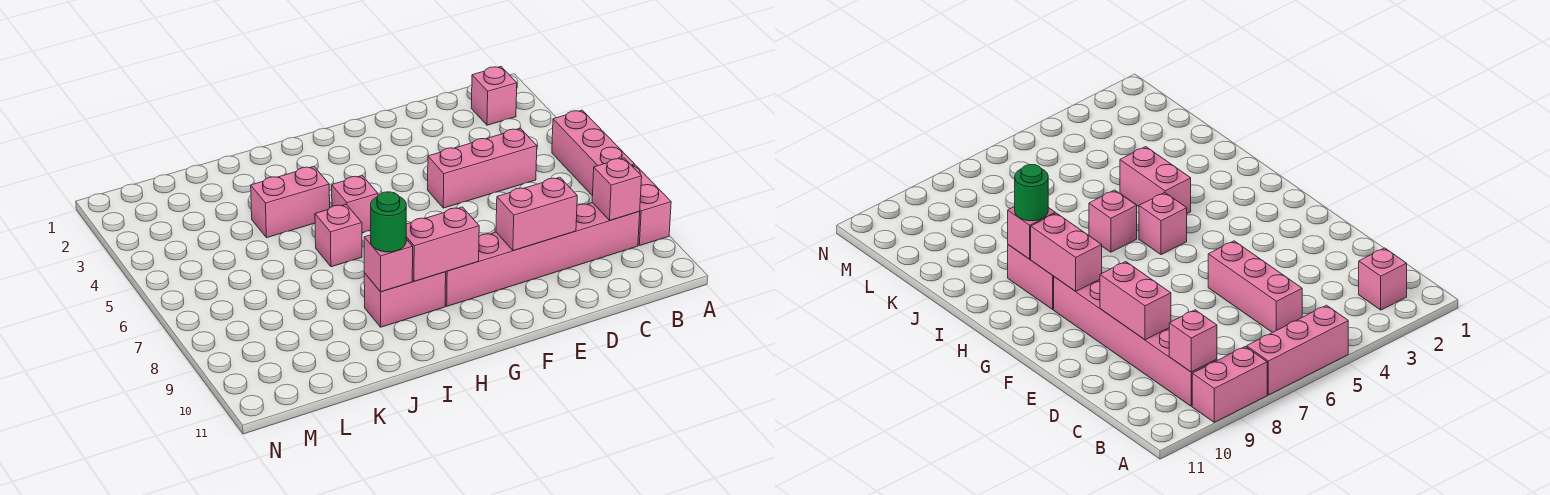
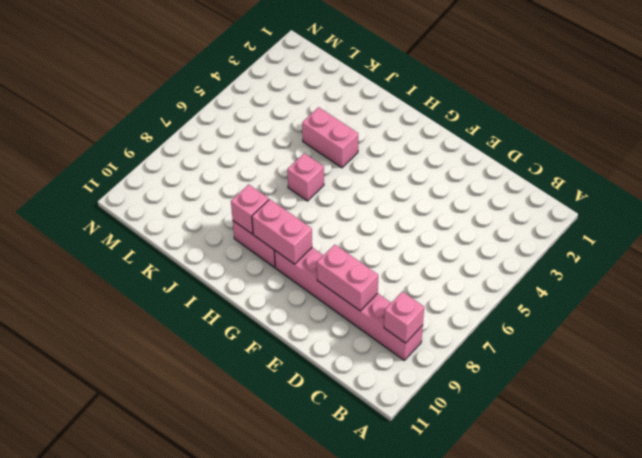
none -> pink 1x3 brick [552,110,635,196]
none -> pink 1x2 brick [632,165,671,246]
none -> pink 1x1 brick [471,67,517,125]

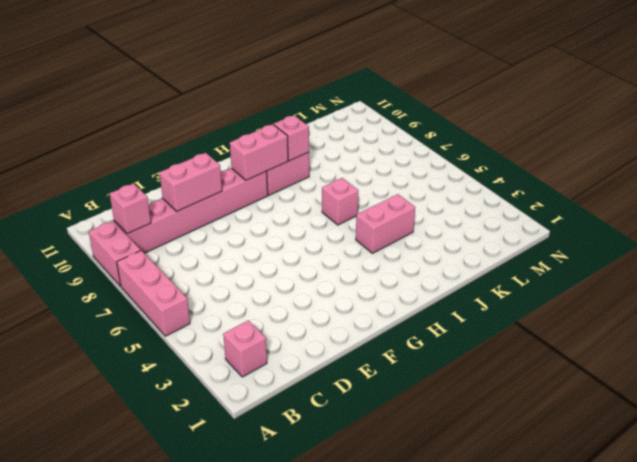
none -> pink 1x3 brick [428,128,537,208]
none -> pink 1x1 brick [332,176,378,233]
none -> green 1x1 round brick [370,192,406,252]

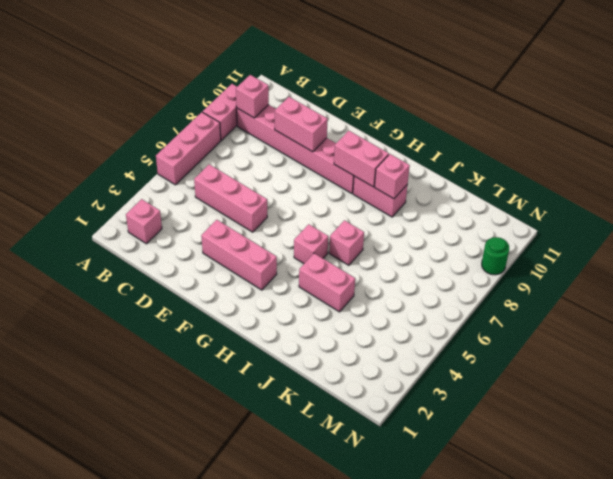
pink 1x3 brick [201,220,277,290] -> none
green 1x1 round brick [482,237,509,275] -> green 1x1 round brick moved to [370,192,406,252]

